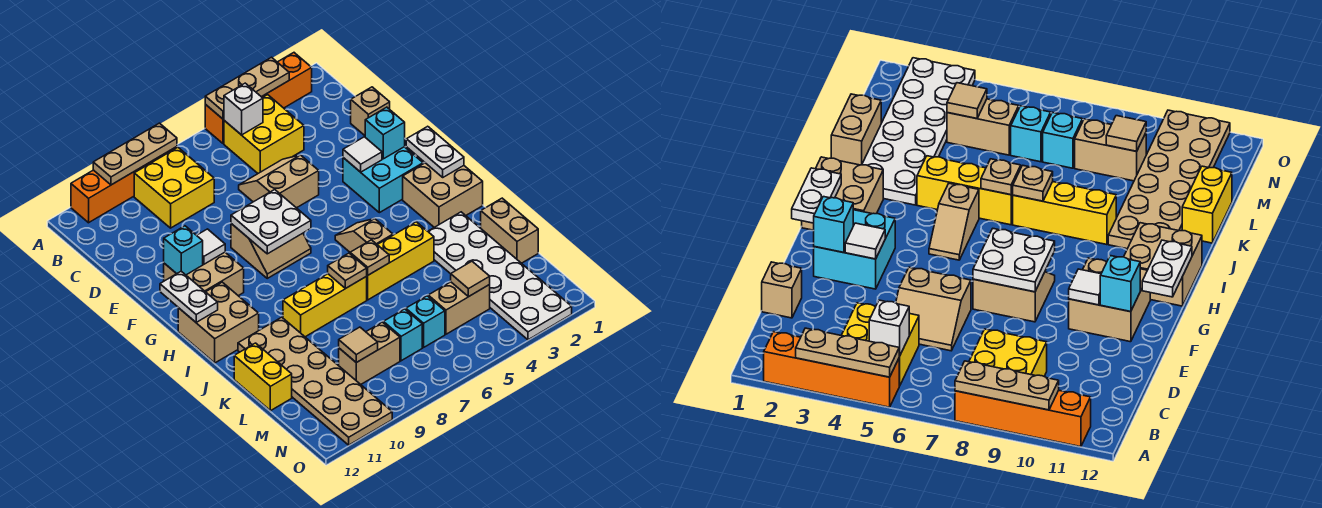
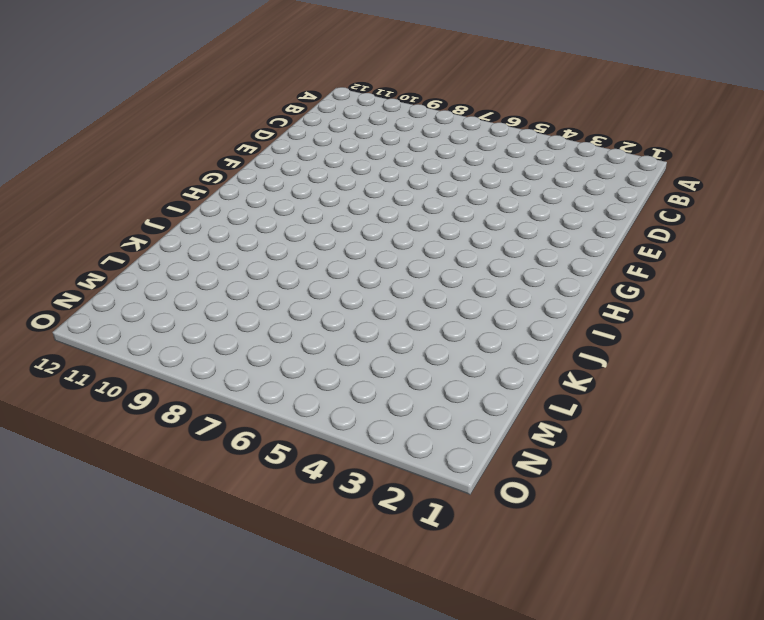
none -> orange 1x4 brick [205,53,312,144]
none -> orange 1x4 brick [71,147,177,223]
none -> yellow 2x2 brick [224,95,304,173]
none -> yellow 2x2 brick [134,148,214,228]

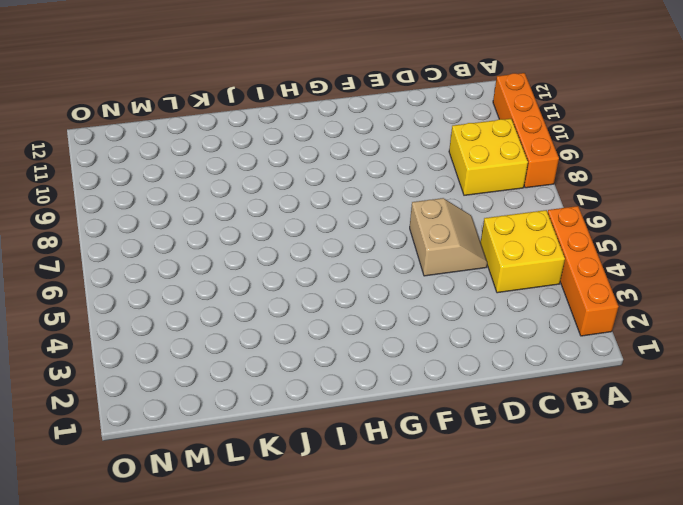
none -> tan 1x1 brick [351,87,390,135]
none -> cyan 2x2 brick [343,147,423,213]
none -> tan 2x2 slope [231,224,311,278]
none -> tan 2x2 brick [164,252,244,296]

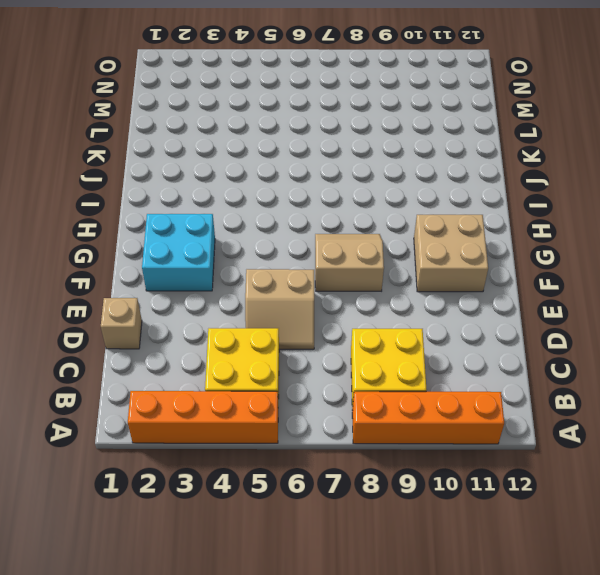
none -> tan 2x2 brick [403,163,483,227]
none -> tan 1x2 slope [335,219,393,252]
none -> tan 2x2 brick [178,282,259,363]
none -> white 2x6 plate [428,212,572,340]

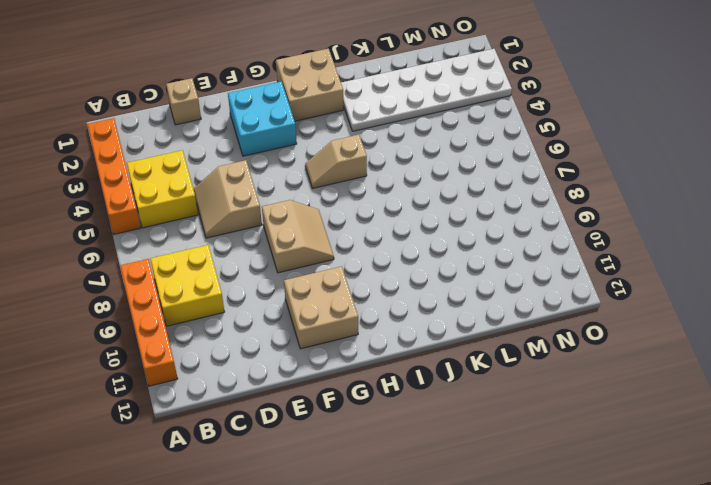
none -> tan 2x2 brick [178,282,259,363]
none -> yellow 1x3 brick [367,222,434,300]
none -> yellow 1x3 brick [283,274,367,337]
none -> tan 2x6 plate [238,317,392,445]

